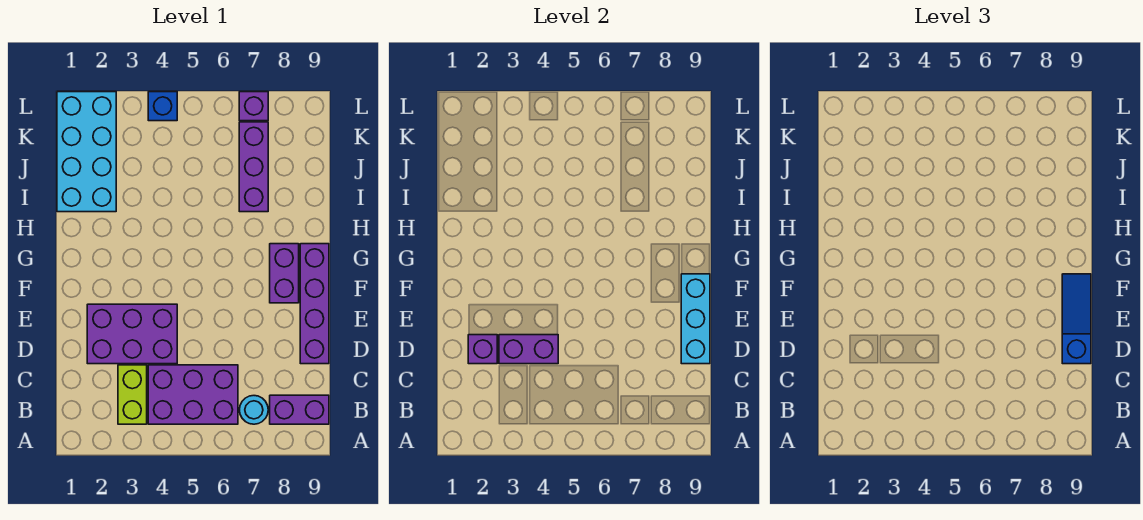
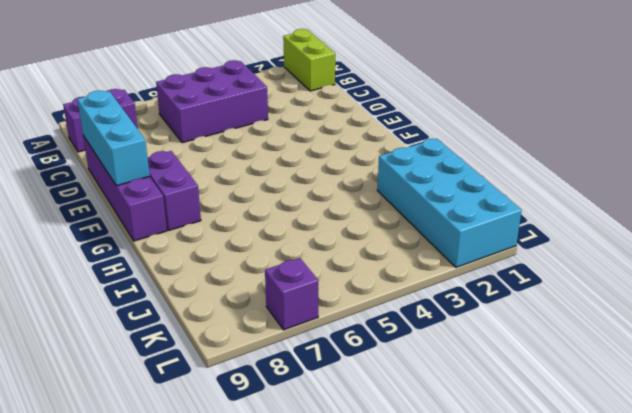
lime 1x2 brick [283,29,335,91] -> lime 1x2 brick moved to [118,365,147,424]
none -> cyan 1x1 round brick [239,396,268,424]
none -> purple 2x3 brick [87,304,177,364]
none -> purple 1x3 brick [239,122,268,212]

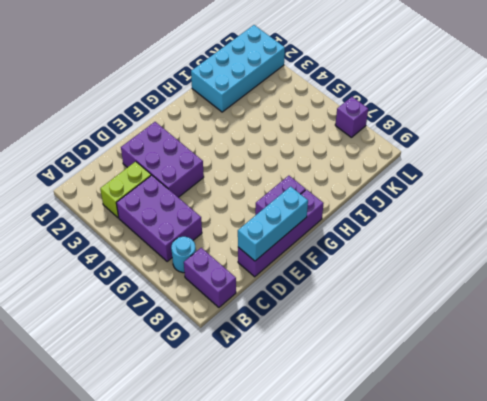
none -> purple 1x3 brick [239,122,268,212]
none -> blue 1x1 brick [148,92,177,121]
none -> purple 1x1 brick [468,335,497,364]

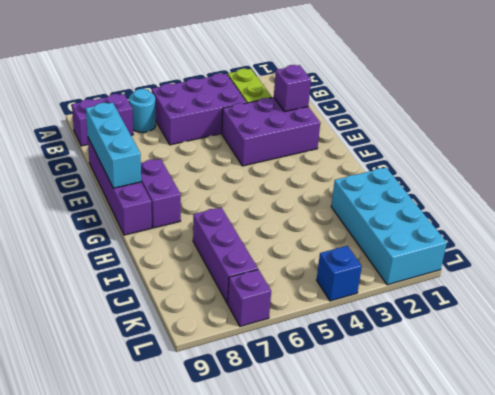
none -> purple 1x2 brick [499,335,558,364]
none -> blue 1x3 slope [1062,274,1091,364]

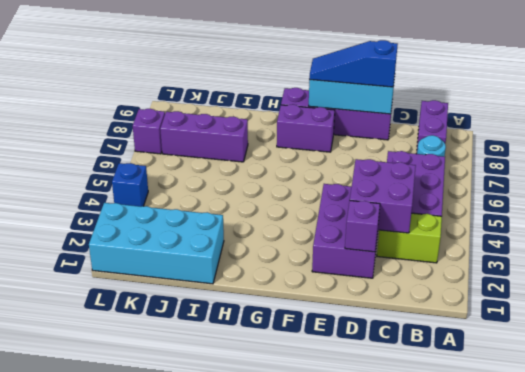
purple 2x2 brick [350,159,416,233] -> purple 1x2 brick [499,335,558,364]

